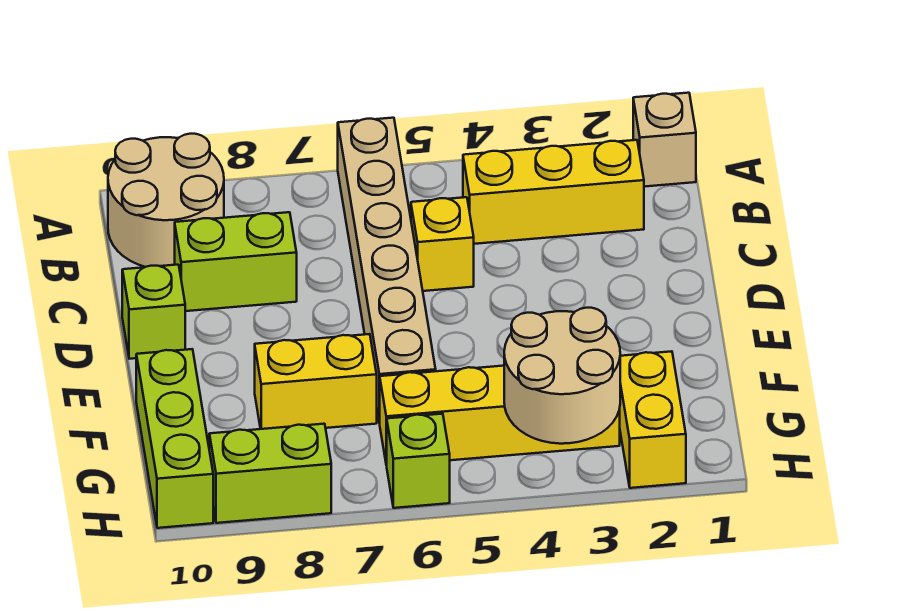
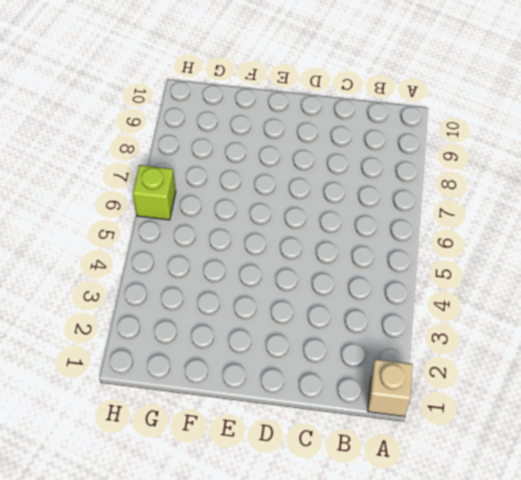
none -> tan 1x6 brick [338,118,436,423]
none -> tan 2x2 round brick [108,134,224,267]
none -> yellow 1x3 brick [463,140,644,244]

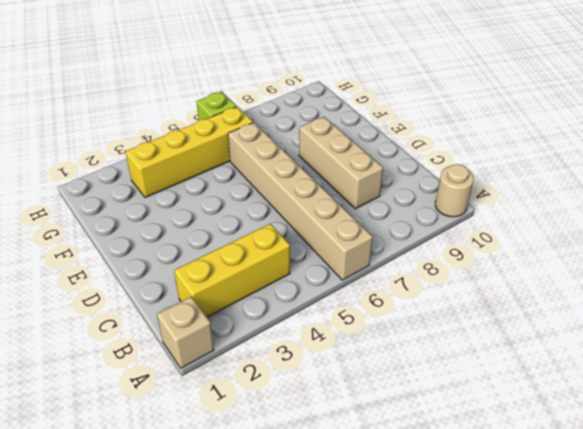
tan 1x1 round brick [435,164,474,217] -> tan 2x2 round brick [108,134,224,267]
tan 1x3 brick [299,117,383,209] -> lime 1x2 brick [175,212,297,311]
none -> yellow 1x1 brick [411,197,474,291]
none -> lime 1x1 brick [122,265,185,359]
none -> yellow 1x2 brick [255,334,377,429]

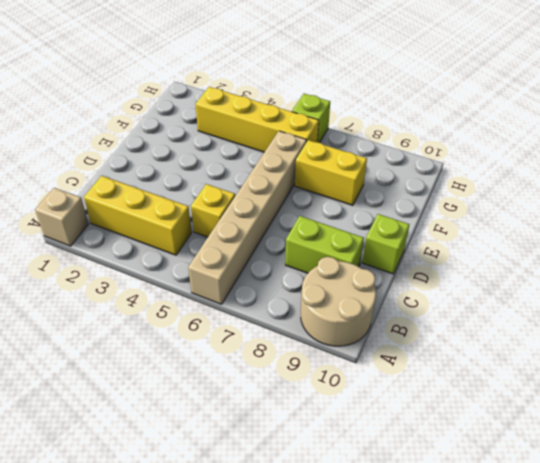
none -> lime 1x3 brick [136,349,213,528]
none -> yellow 1x2 brick [620,351,686,488]
none -> lime 1x2 brick [209,424,331,523]

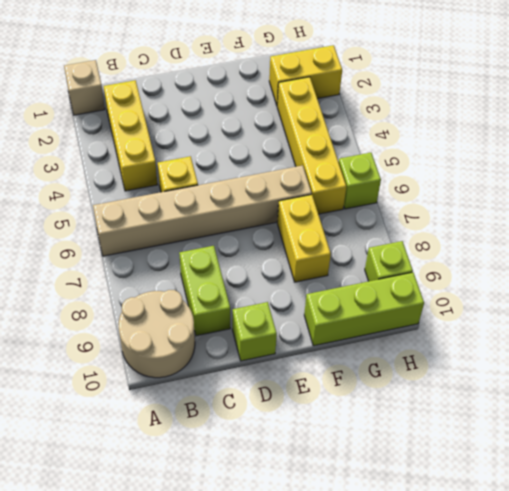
lime 1x1 brick [365,241,413,281] -> lime 1x2 brick [209,424,331,523]
none -> tan 2x2 round brick [504,308,620,444]

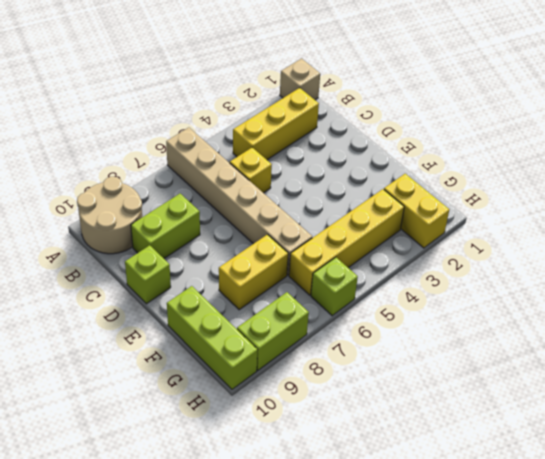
none -> tan 2x2 round brick [504,308,620,444]

